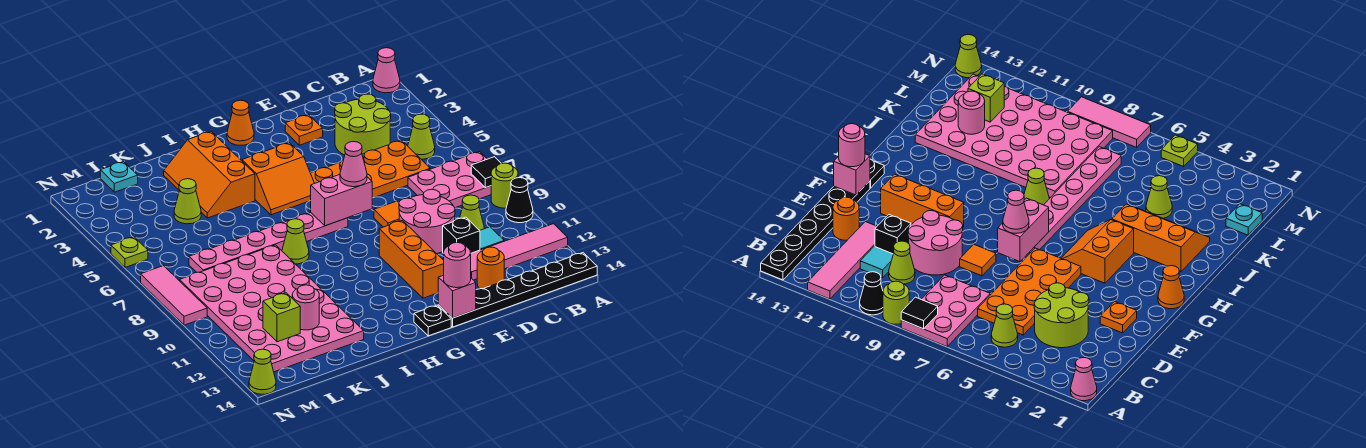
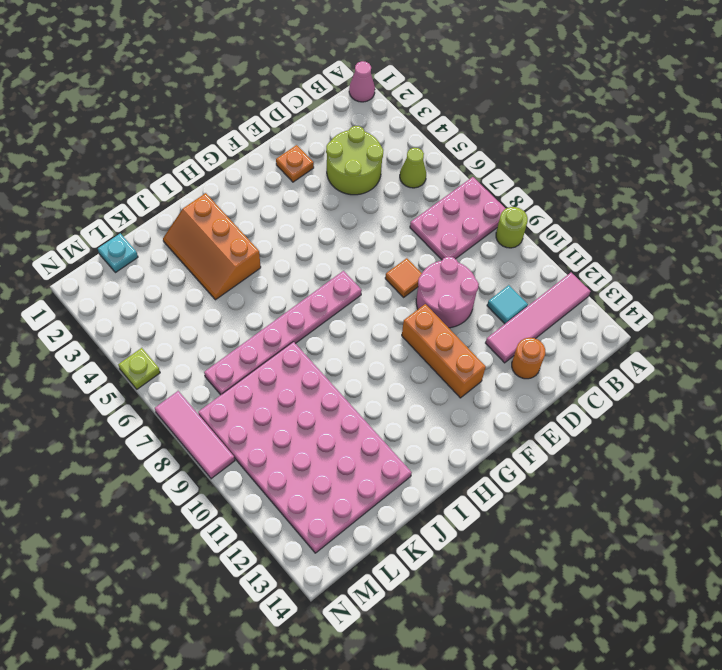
none -> black 1x1 cone [506,178,533,223]
none -> black 1x6 plate [438,253,597,327]
none -> orange 2x4 plate [311,140,430,198]
none -> lime 1x1 cone [460,195,484,230]

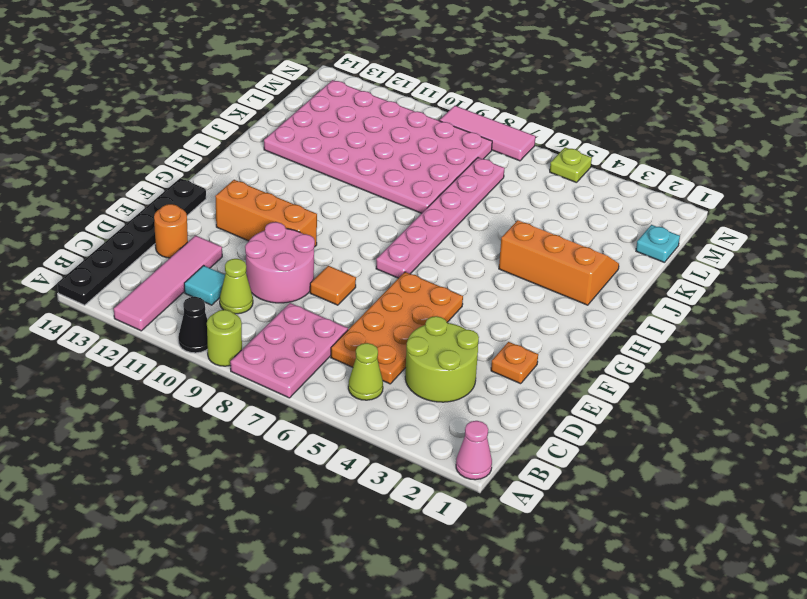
none -> black 1x1 brick [443,217,480,253]
none -> orange 1x1 cone [227,100,254,145]
none -> orange 2x2 slope [242,143,314,215]
none -> black 1x1 plate [414,305,451,336]

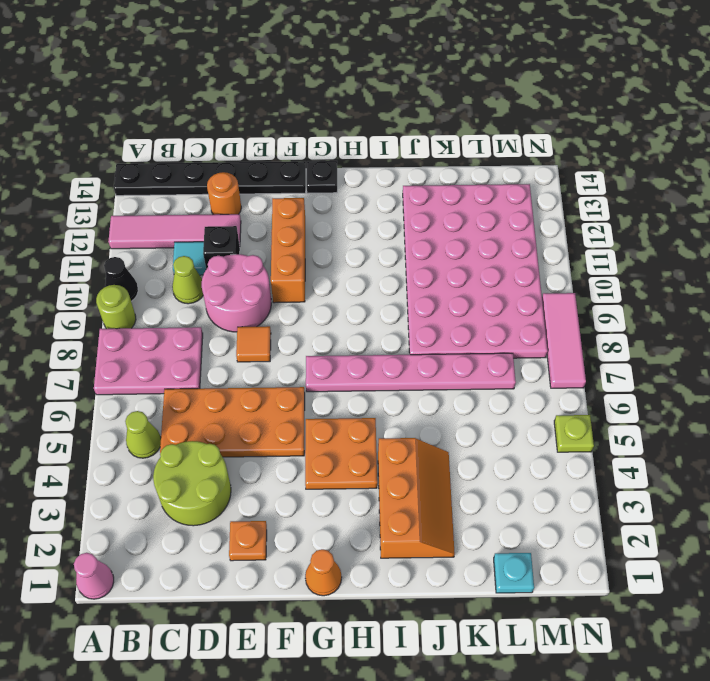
orange 2x2 plate [305,418,377,489] -> orange 2x2 slope [242,143,314,215]
none -> lime 1x1 cone [282,219,309,264]
none -> lime 1x1 cone [174,179,201,224]
none -> lime 1x1 cone [249,349,276,394]
none -> black 1x1 tile [471,157,501,188]

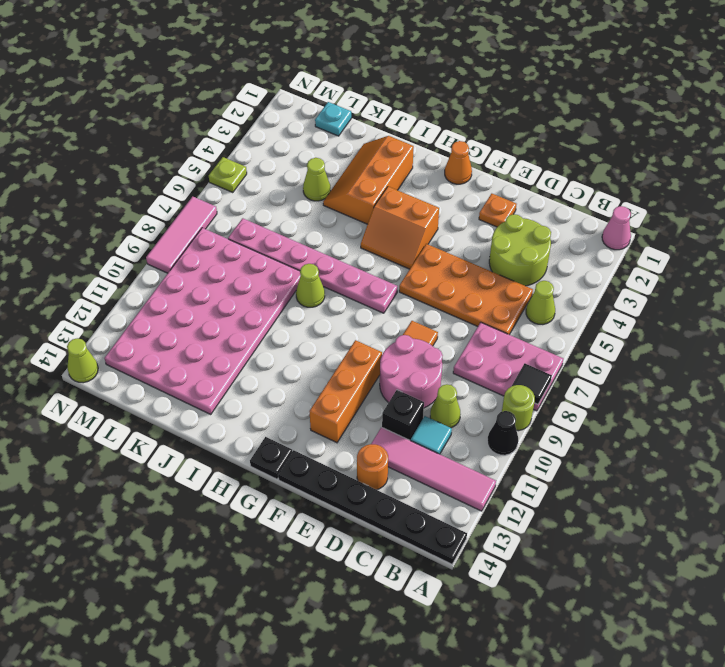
none -> pink 1x2 brick [311,175,372,226]
none -> pink 1x1 brick [438,275,476,318]
none -> pink 1x1 round brick [292,285,319,330]
none -> lime 1x1 brick [263,293,300,342]

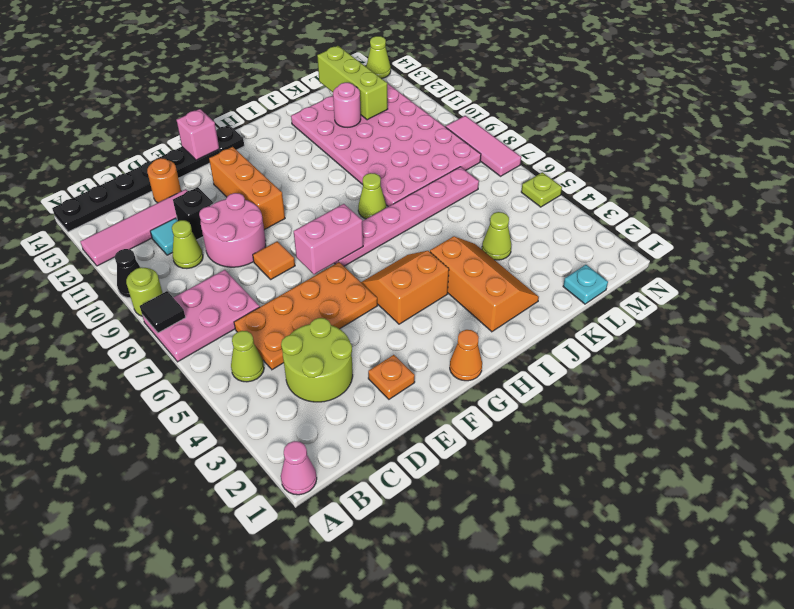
lime 1x3 brick [317,46,388,120] -> lime 1x1 brick [263,293,300,342]
none -> pink 1x1 cone [340,142,367,187]
none -> pink 1x1 round brick [444,243,471,288]

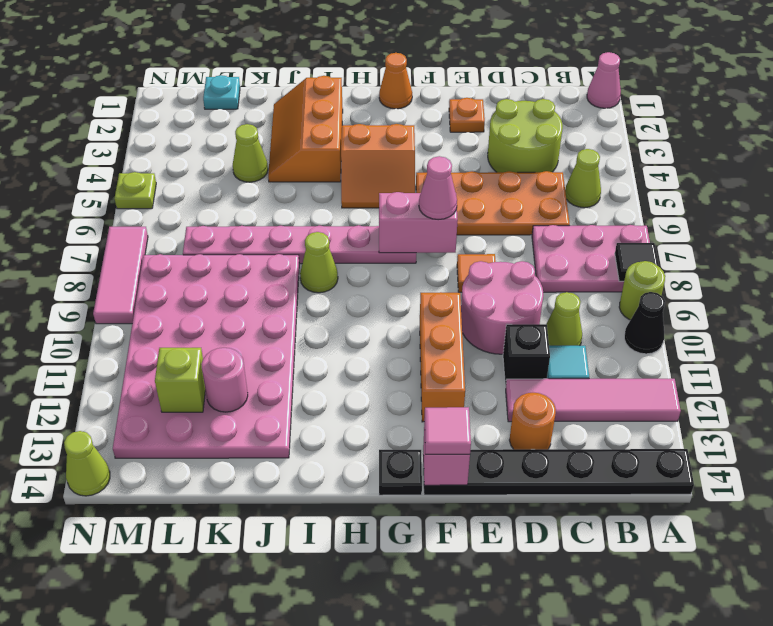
pink 1x1 tile [425,407,471,454] -> pink 1x1 round brick [444,243,471,288]

